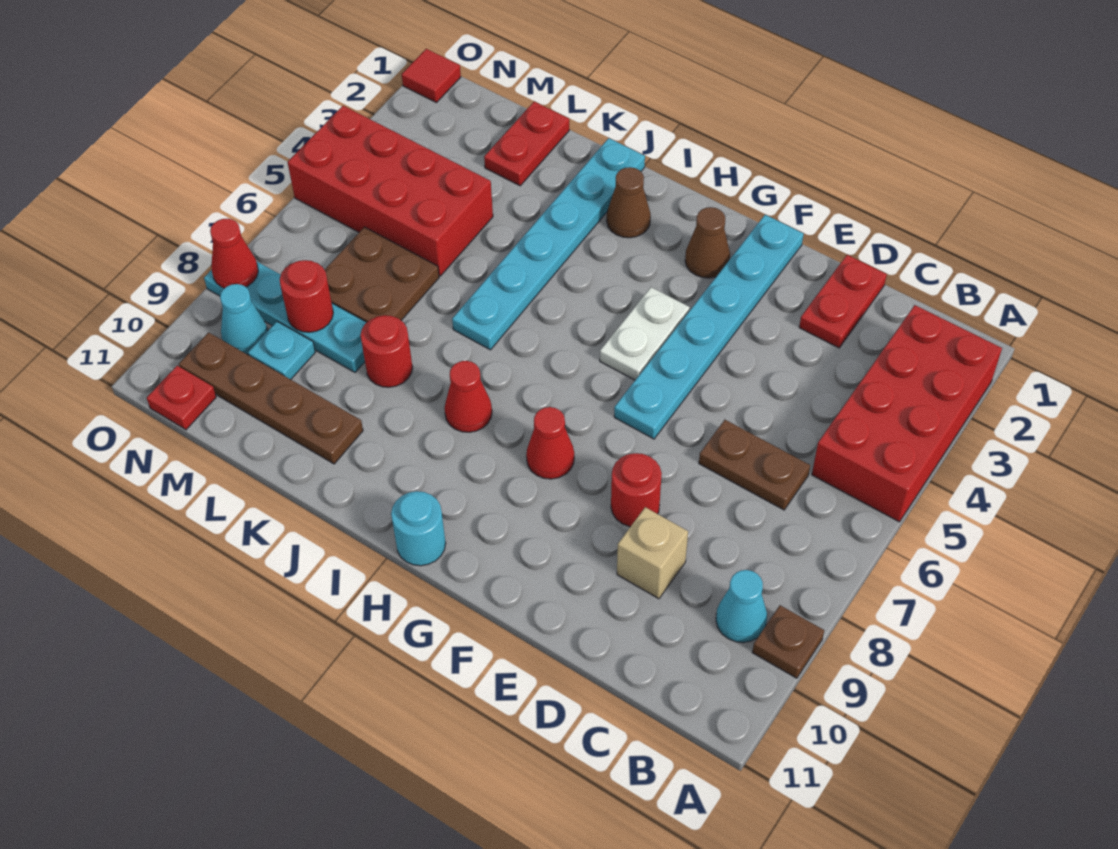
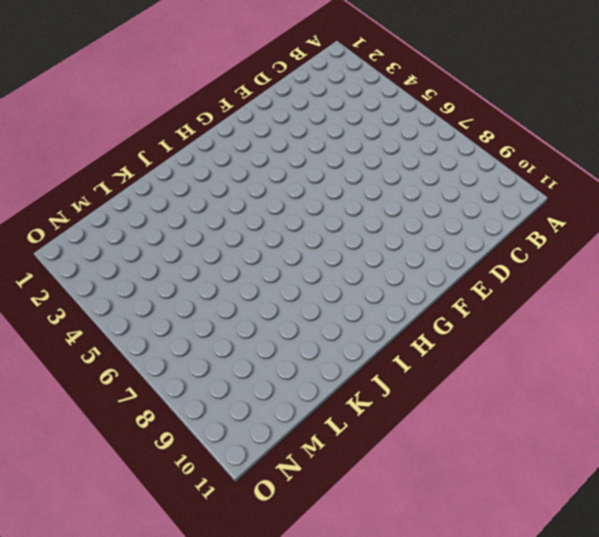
none -> red 2x4 brick [812,305,1002,522]
none -> brown 1x1 plate [752,605,824,678]
none -> cyan 1x1 cone [716,570,767,643]

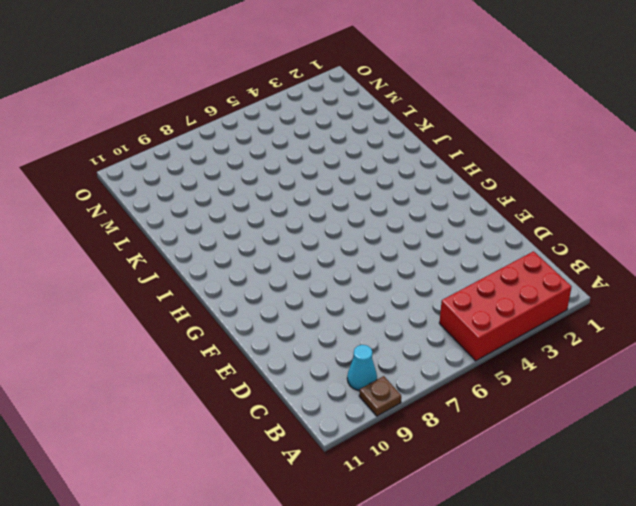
none -> brown 1x2 plate [699,420,810,510]
none -> red 1x2 plate [799,255,887,348]
none -> tan 1x1 brick [617,507,688,599]

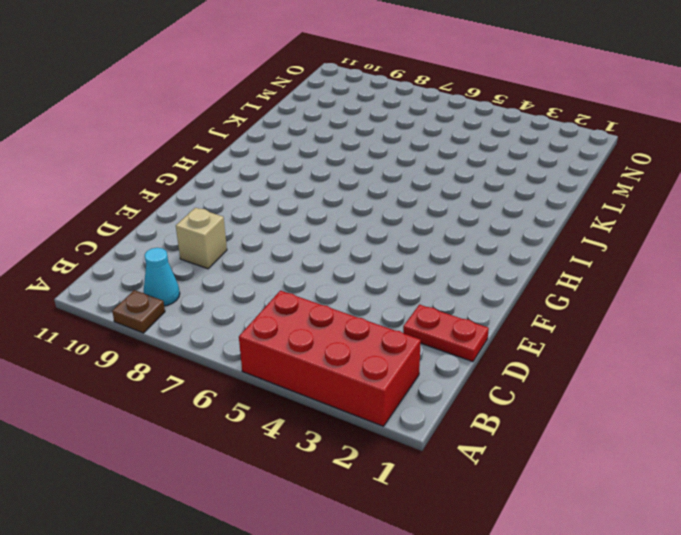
none -> brown 1x2 plate [699,420,810,510]
none -> red 1x1 round brick [611,453,662,527]
none -> cyan 1x6 plate [614,215,804,439]

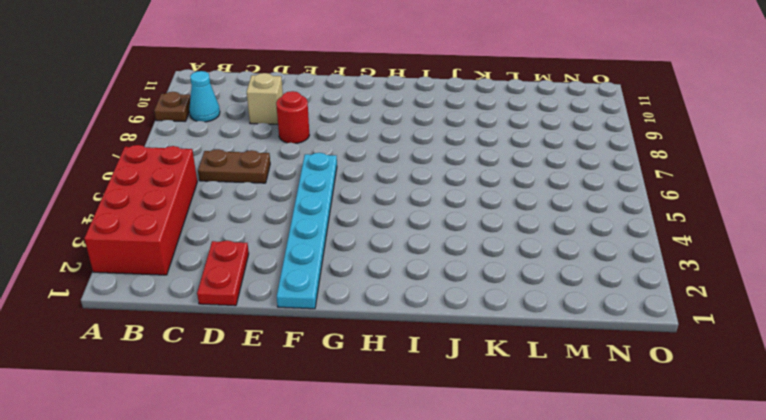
none -> brown 1x1 cone [685,207,730,278]
none -> white 1x2 plate [600,287,690,380]
none -> red 1x1 cone [526,407,574,479]

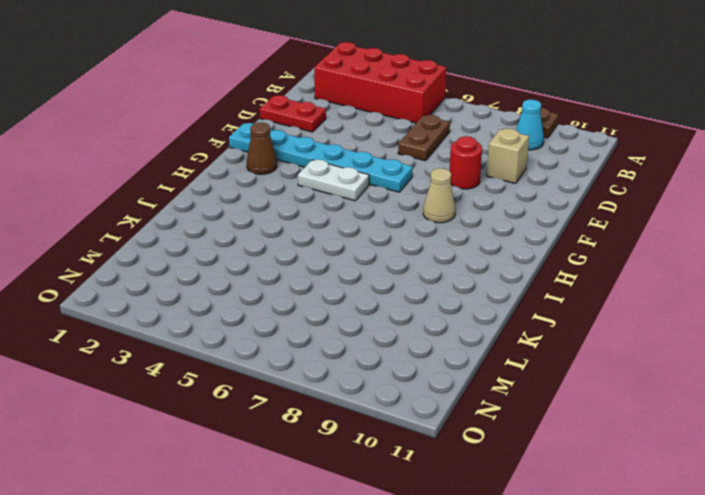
tan 1x1 cone [423,168,455,223] -> red 1x1 cone [526,407,574,479]
none -> cyan 1x1 round brick [391,491,446,566]
none -> brown 1x1 cone [607,167,651,238]
none -> red 1x1 cone [445,361,492,432]

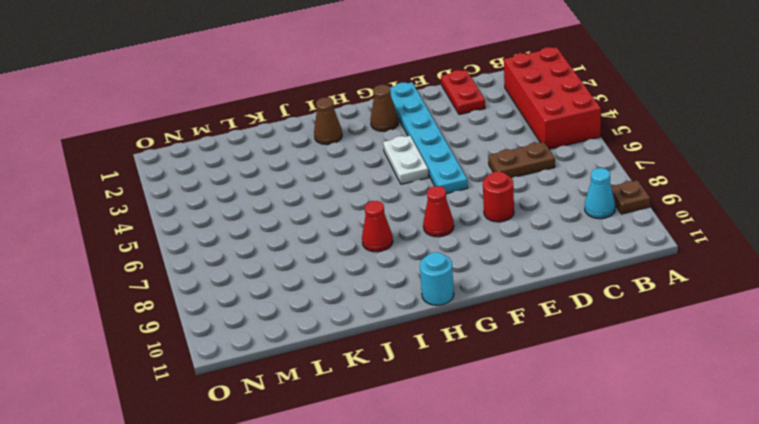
none -> tan 1x1 brick [617,507,688,599]
none -> cyan 1x6 plate [452,138,645,350]
none -> red 1x1 round brick [360,315,413,387]

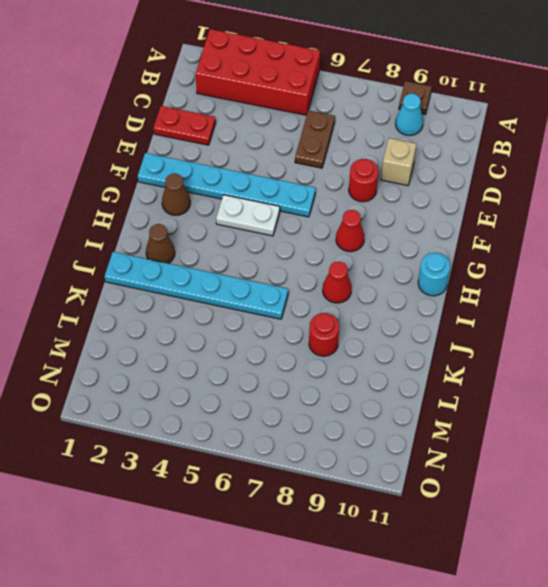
none -> brown 1x4 plate [179,332,363,464]
none -> red 1x2 plate [484,102,569,186]
none -> red 2x4 brick [288,106,493,276]

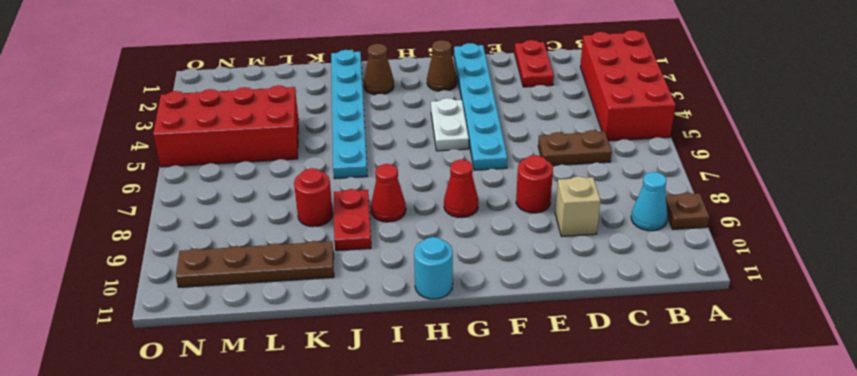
red 1x2 plate [334,189,371,251] -> red 1x2 plate moved to [484,102,569,186]
none -> brown 2x2 plate [325,227,439,322]
none -> cyan 1x4 plate [204,261,367,372]
none -> cyan 1x1 plate [248,321,315,379]

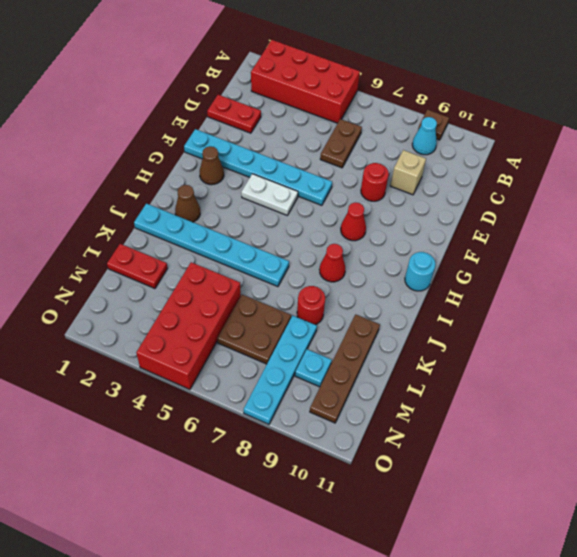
none -> cyan 1x1 cone [220,284,268,355]
none -> red 1x1 plate [147,366,216,430]
none -> red 1x1 tile [402,49,461,103]

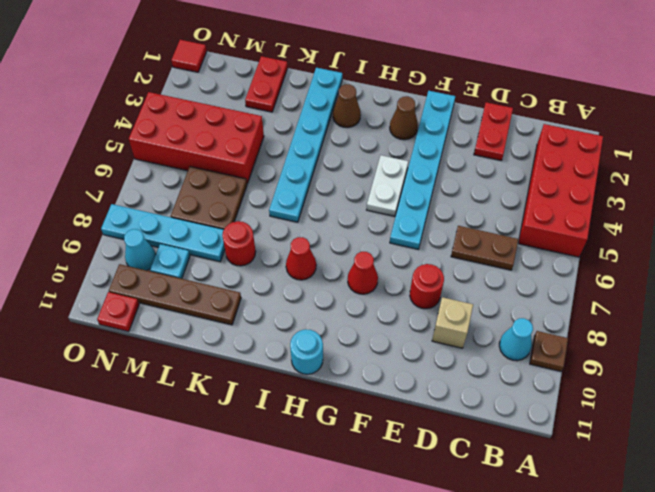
none -> red 1x1 round brick [280,260,333,332]
none -> red 1x1 cone [210,219,258,288]

